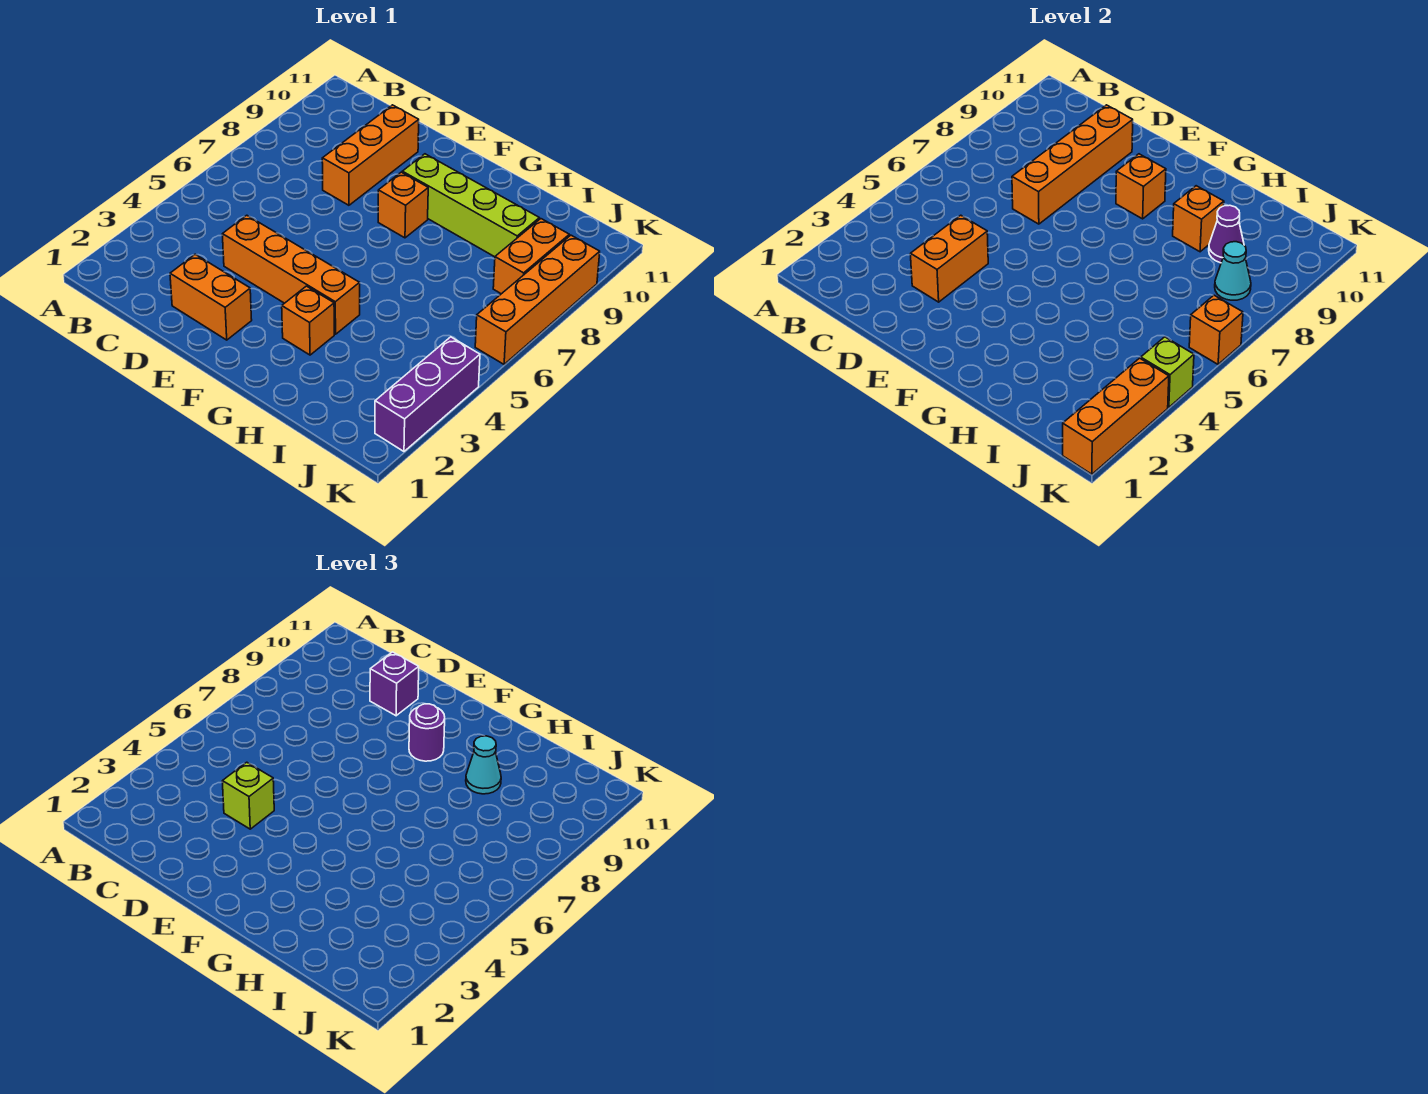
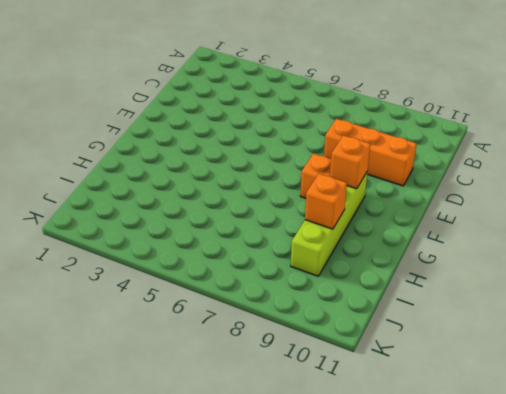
none -> orange 1x2 brick [170,254,252,340]
none -> orange 1x4 brick [222,215,360,334]
none -> orange 1x1 brick [282,286,334,355]

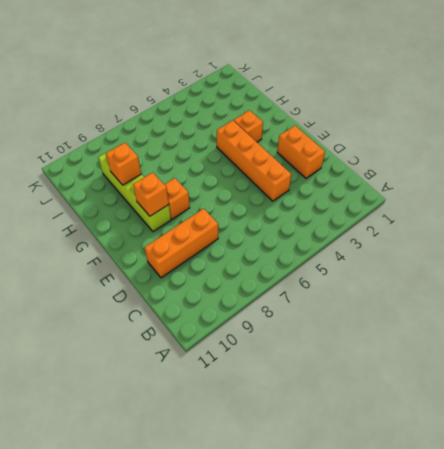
none -> orange 1x2 brick [493,219,569,294]
none -> purple 1x3 brick [375,337,480,451]
none -> orange 1x4 brick [475,235,600,364]

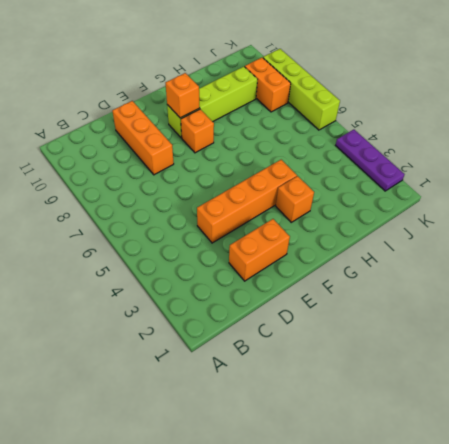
purple 1x3 plate [336,130,404,191] -> purple 1x3 brick [375,337,480,451]
lime 1x4 brick [263,49,340,130] -> orange 1x4 brick [475,235,600,364]
none -> orange 1x2 brick [910,215,988,302]
none -> orange 1x4 brick [1012,105,1133,224]
none -> orange 1x1 brick [1173,186,1224,252]

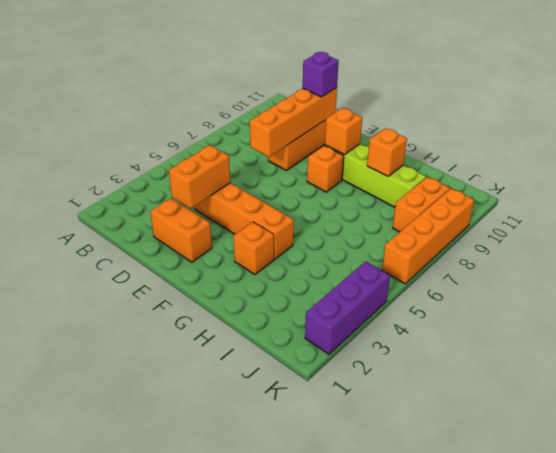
none -> purple 1x1 cone [1209,205,1244,263]
none -> cyan 1x1 cone [1215,242,1251,300]
none -> orange 1x3 brick [1063,358,1169,474]

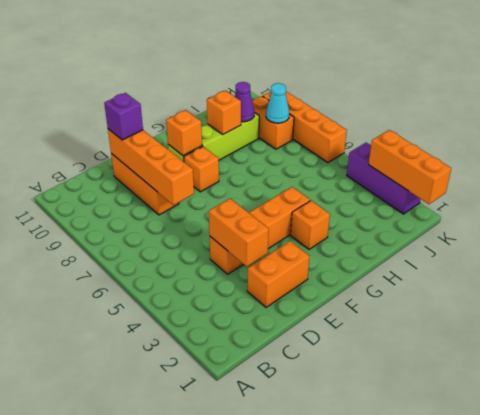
none -> lime 1x1 brick [1141,337,1194,407]
none -> orange 1x1 brick [1189,295,1243,364]
none -> lime 1x1 brick [222,762,274,829]

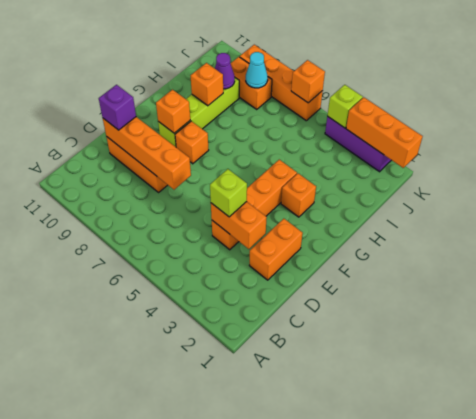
none -> purple 1x1 round brick [409,704,445,761]
none -> cyan 1x1 cone [466,736,501,794]

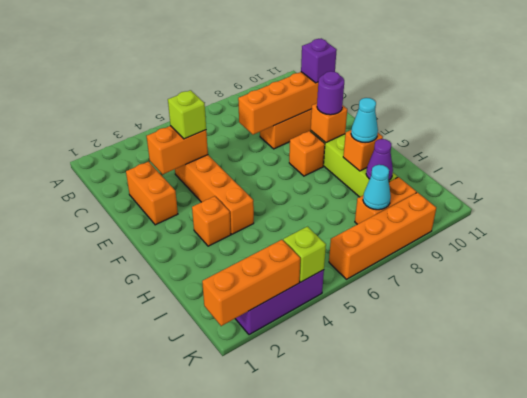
none -> orange 1x1 brick [1189,295,1243,364]

